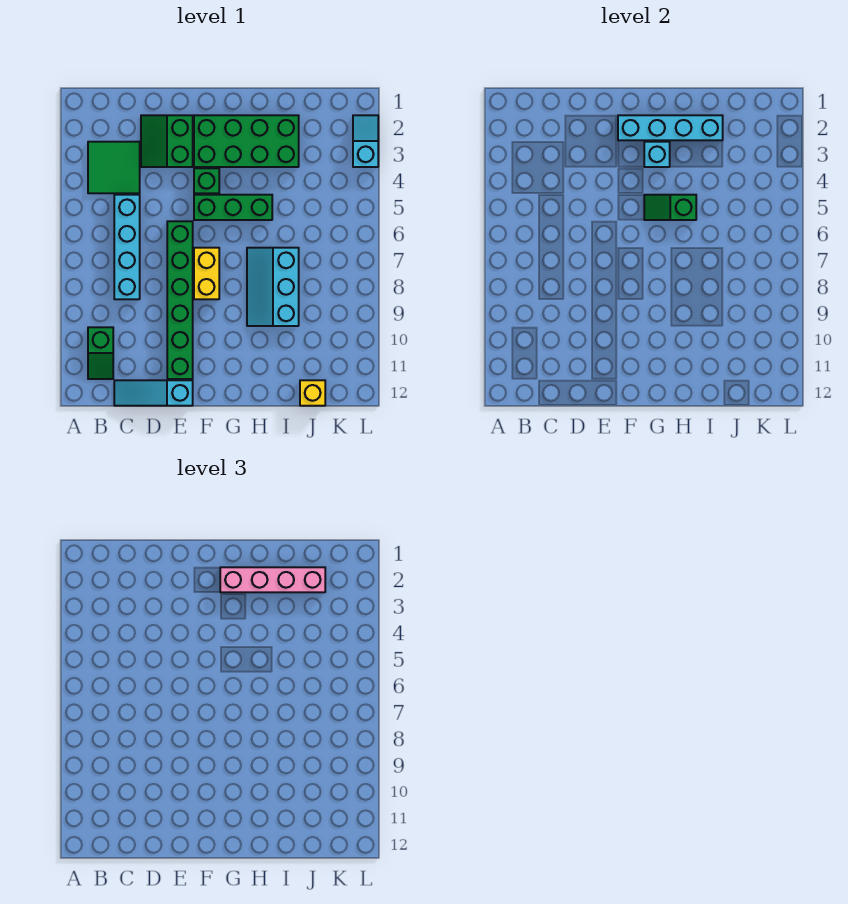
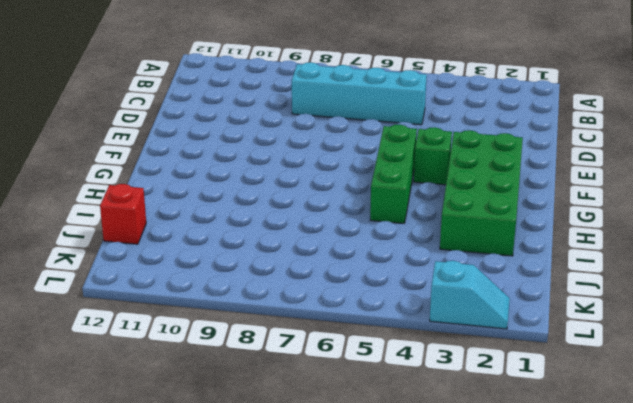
red 1x1 brick [100,184,146,244] -> yellow 1x1 brick [300,380,325,406]
none -> green 2x2 tile [88,142,140,193]
none -> green 1x2 slope [88,327,113,379]
none -> cyan 1x3 slope [114,380,193,406]

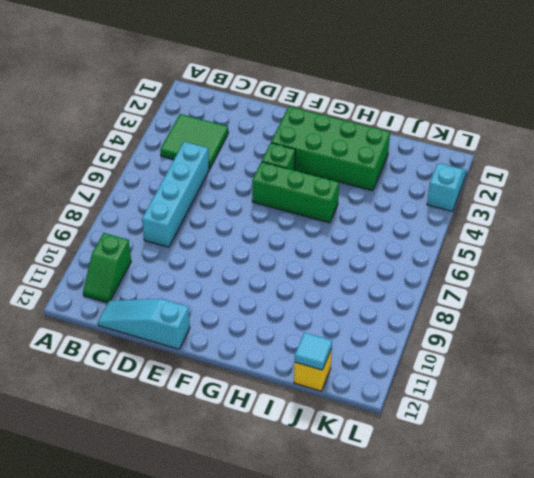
cyan 1x1 tile [295,333,332,370] -> none
none -> green 2x2 slope [141,115,193,167]
none -> green 1x6 brick [167,221,193,379]
none -> yellow 1x2 brick [194,248,219,299]

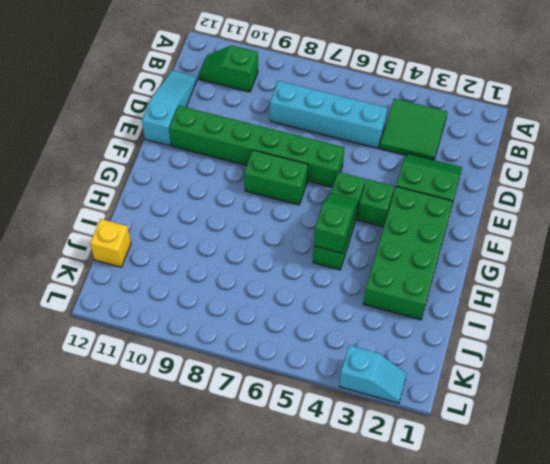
green 1x2 brick [244,150,308,205] -> yellow 1x2 brick [194,248,219,299]
none -> cyan 2x3 slope [247,248,299,326]
none -> cyan 1x4 brick [618,115,723,140]
none -> cyan 1x1 brick [644,142,670,167]

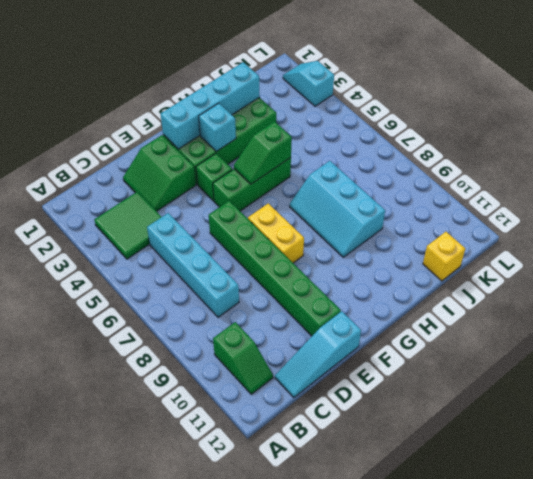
none -> pink 1x4 brick [220,567,325,592]

